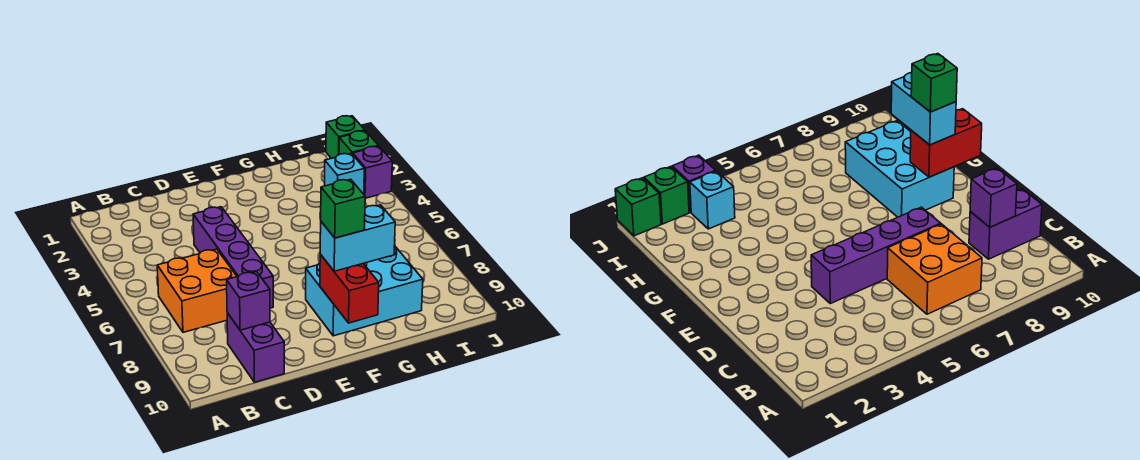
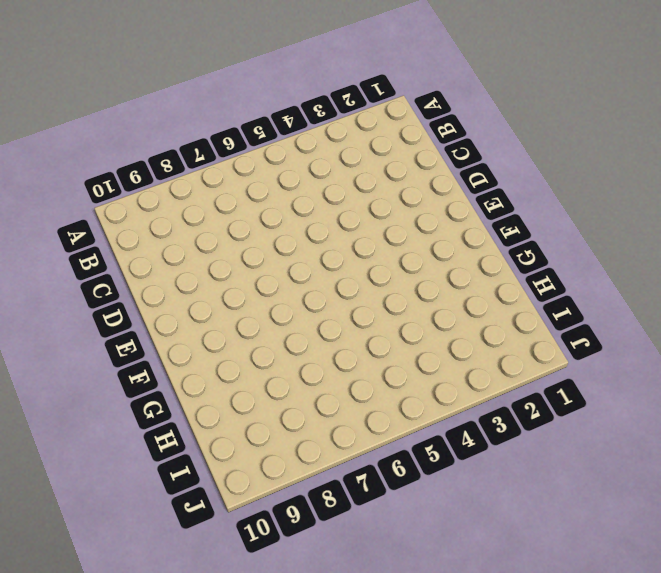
none -> orange 2x2 brick [157,249,237,332]
none -> purple 1x2 brick [227,313,284,382]
none -> purple 1x4 brick [193,207,273,308]

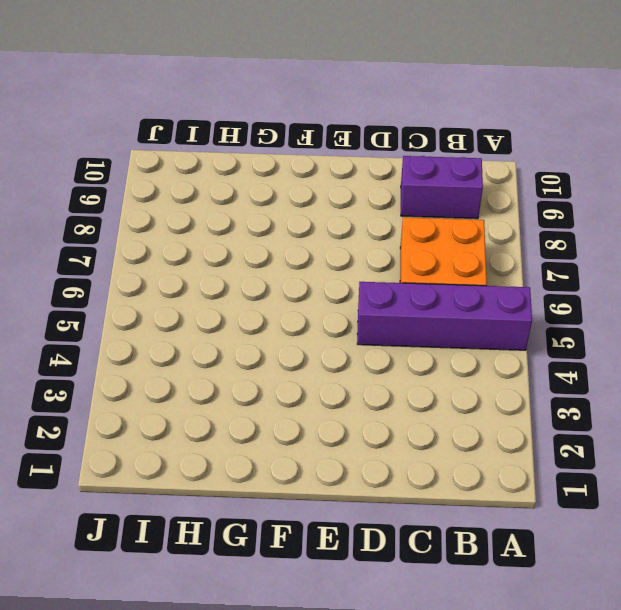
purple 1x4 brick [357,282,532,350] -> purple 1x4 brick turned to [193,207,273,308]
purple 1x2 brick [401,156,483,219] -> purple 1x2 brick turned to [227,313,284,382]
none -> cyan 2x3 brick [306,246,423,336]
none -> cyan 1x1 brick [325,153,364,194]
none -> green 1x1 brick [326,116,365,158]

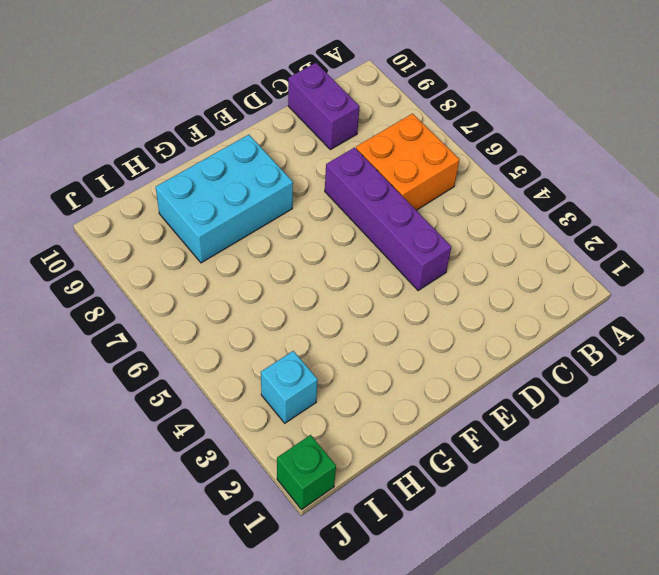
none -> green 1x1 brick [339,131,378,155]
none -> purple 1x1 brick [353,146,392,198]
none -> purple 1x1 brick [227,272,270,330]

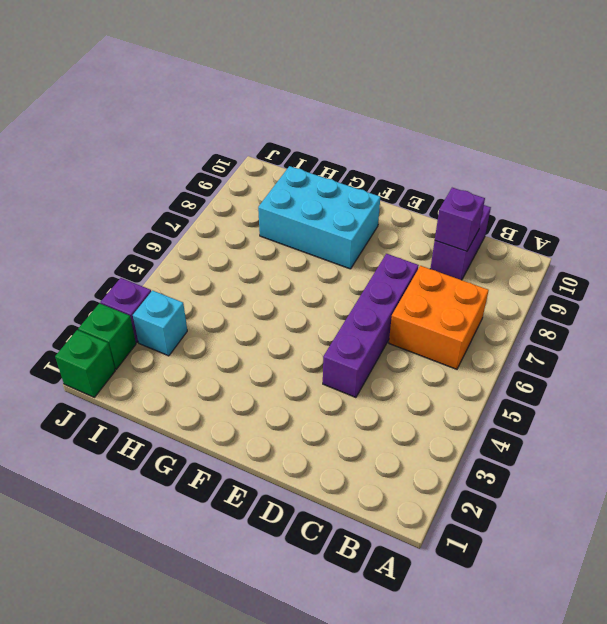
none -> red 1x2 brick [320,254,379,323]
none -> cyan 1x2 brick [320,205,395,271]
none -> green 1x1 brick [321,179,365,238]

